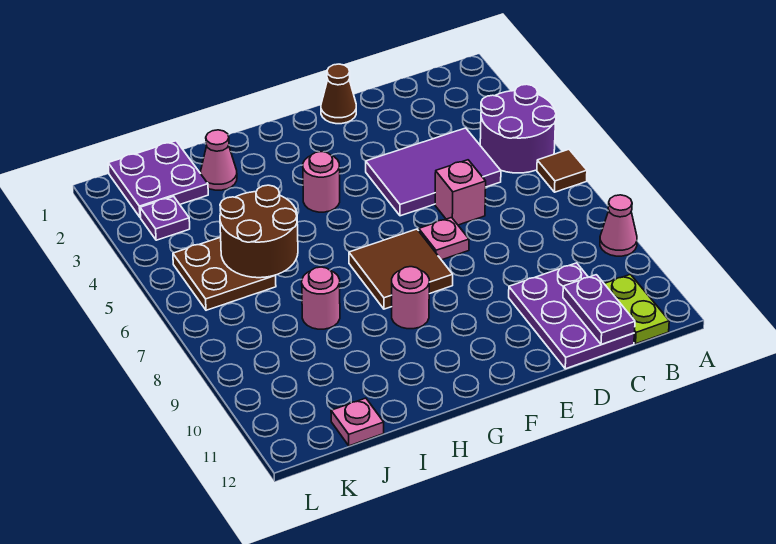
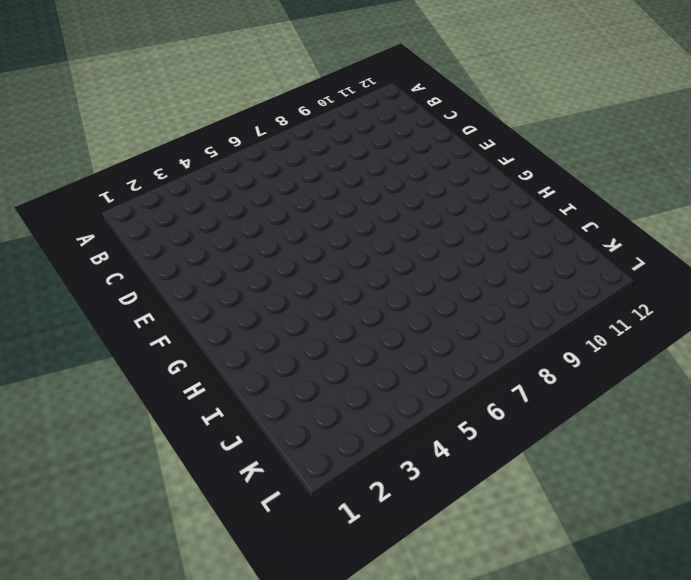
none -> purple 2x2 round brick [480,84,556,173]
none -> brown 1x1 tile [537,149,587,192]
none -> pink 1x1 cone [600,195,637,256]

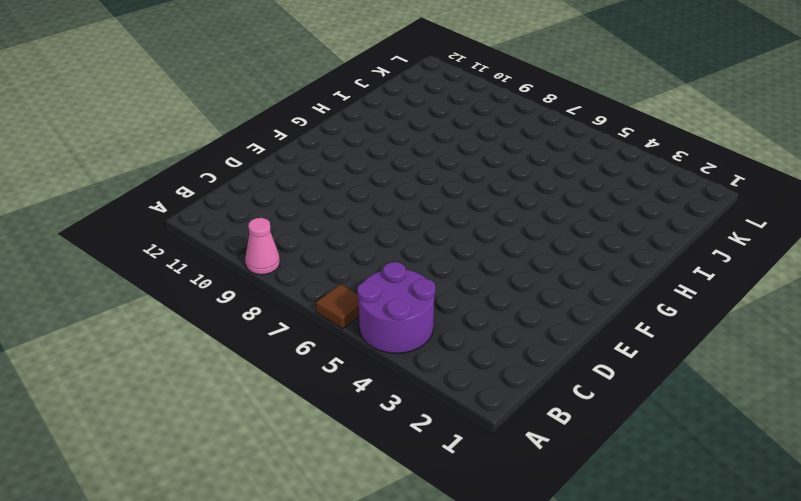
none -> lime 1x2 plate [604,274,669,344]
none -> purple 2x3 tile [366,128,501,216]
none -> purple 2x3 plate [509,263,634,369]

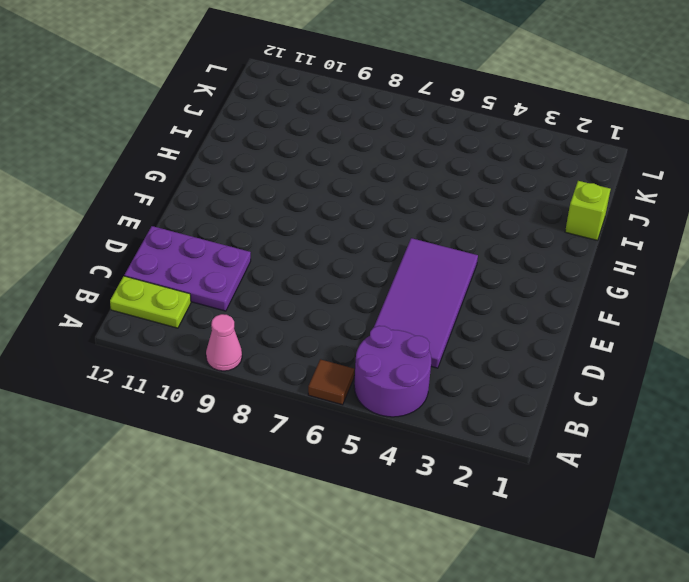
purple 2x4 tile [374,238,478,368] -> purple 2x3 tile [366,128,501,216]
lime 1x1 brick [565,181,611,240] -> none
none -> pink 1x1 brick [435,160,486,225]
none -> brown 1x1 cone [321,64,356,124]
none -> pink 1x1 plate [419,218,469,260]

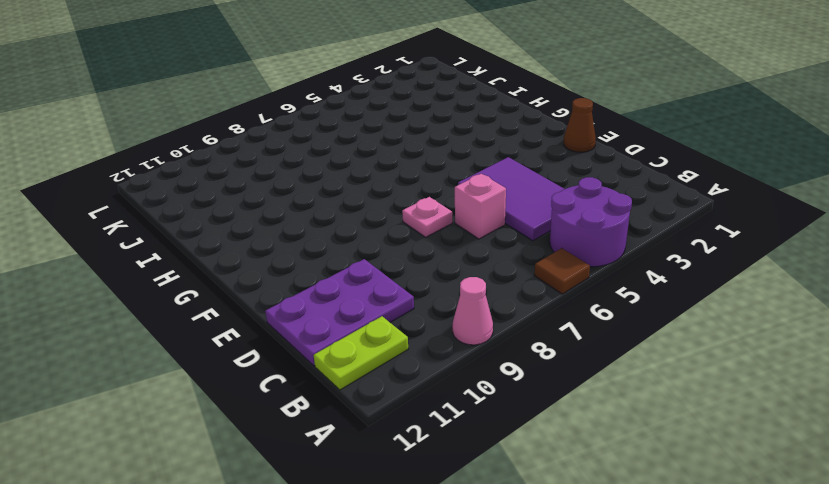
none -> brown 2x2 tile [349,229,453,309]
none -> pink 1x1 round brick [303,152,340,212]
none -> pink 1x1 round brick [392,267,429,329]

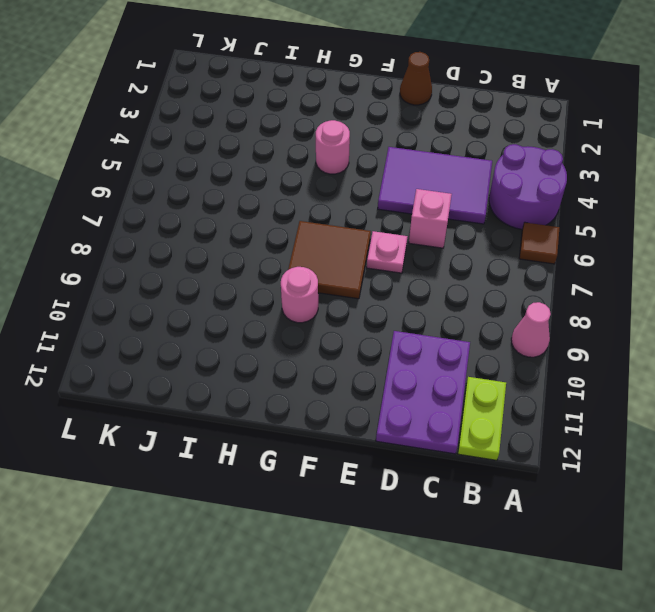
none -> pink 1x1 cone [201,130,237,190]
none -> pink 1x1 round brick [302,267,340,329]
none -> purple 2x2 plate [108,141,208,217]

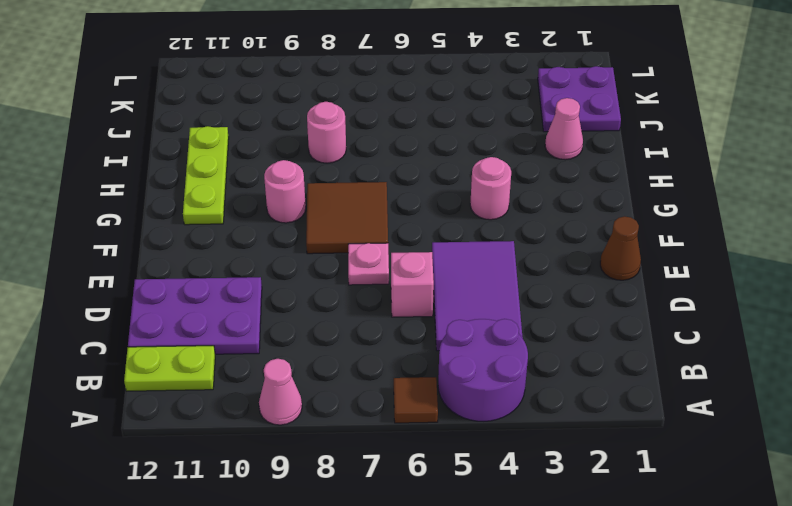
lime 1x3 plate [183,126,229,225] -> none
none -> brown 2x2 plate [173,237,276,310]
none -> pink 1x1 plate [331,398,384,446]
none -> purple 1x1 plate [140,196,190,240]

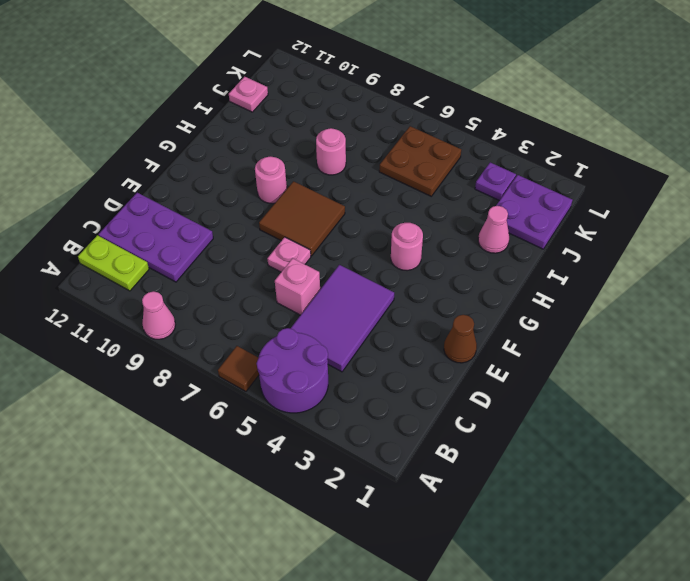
none -> purple 1x2 plate [563,275,635,345]
none -> brown 2x2 round brick [220,185,298,278]

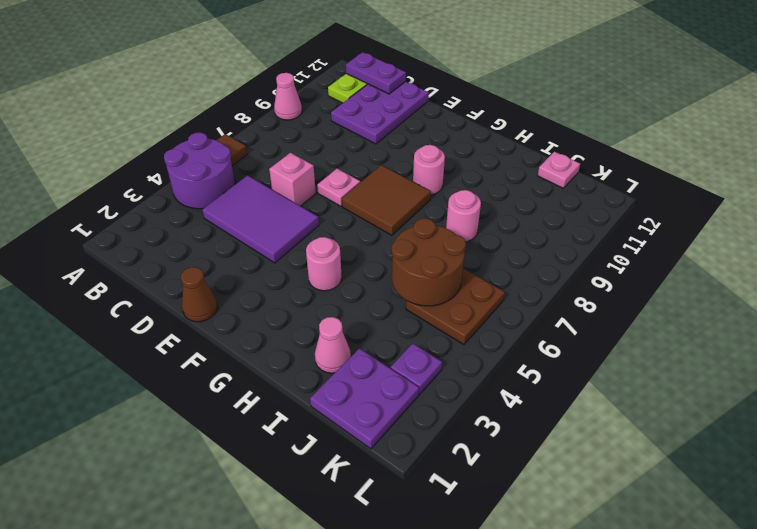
purple 1x2 plate [346,52,406,94] -> purple 1x2 plate turned to [563,275,635,345]

